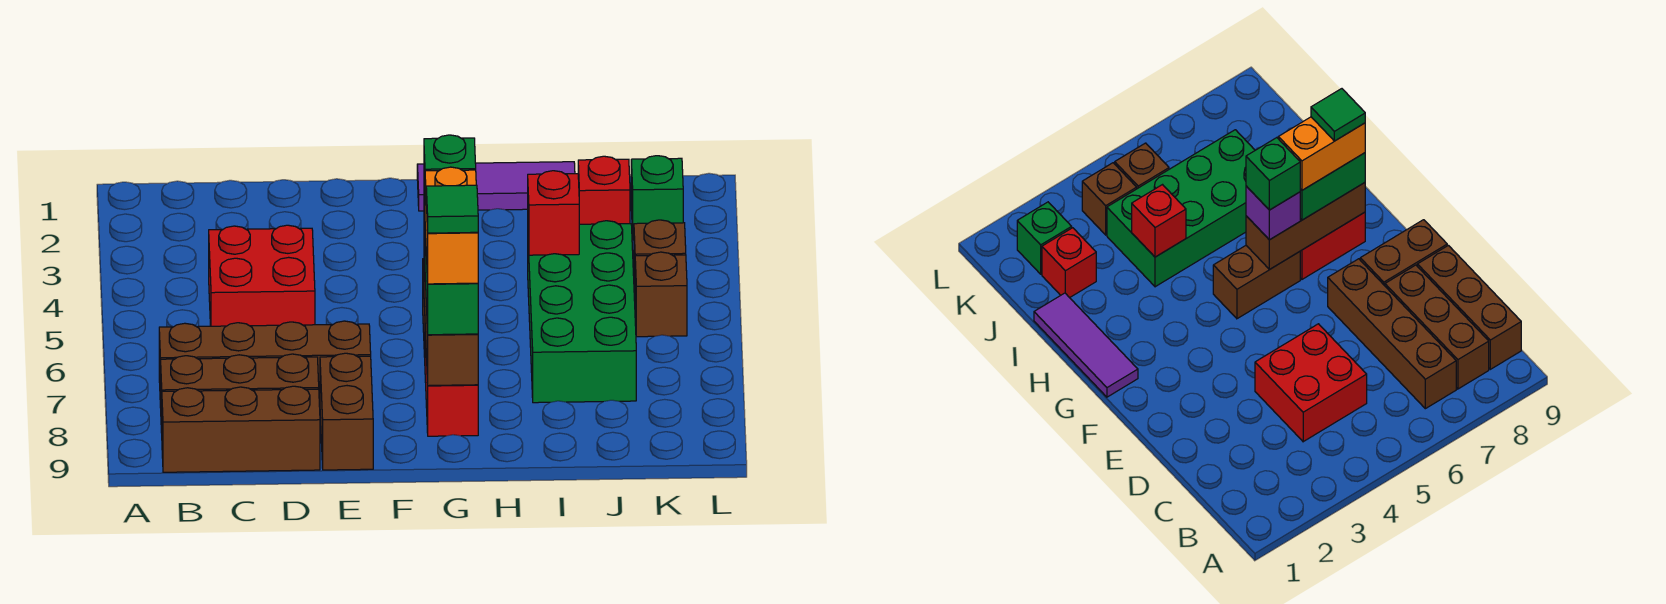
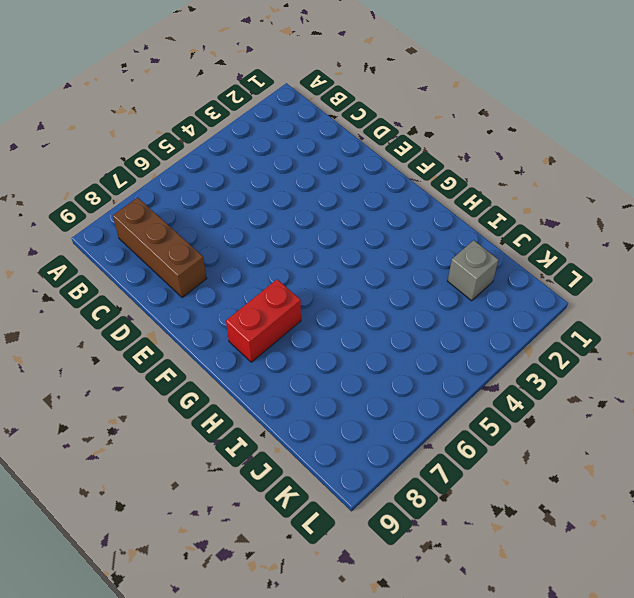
grey 1x1 brick [448,240,498,301] -> red 1x1 brick [578,156,630,224]
none -> brown 1x4 brick [159,321,371,408]
none -> brown 1x3 brick [162,386,320,472]
none -> red 2x2 brick [209,225,315,326]

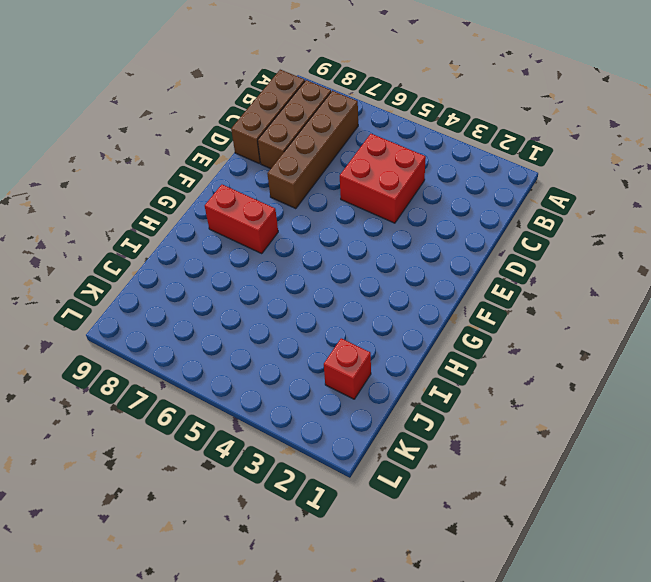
none -> brown 1x2 brick [320,353,373,470]
none -> purple 1x3 tile [417,162,575,211]
none -> brown 1x2 brick [1213,246,1300,319]

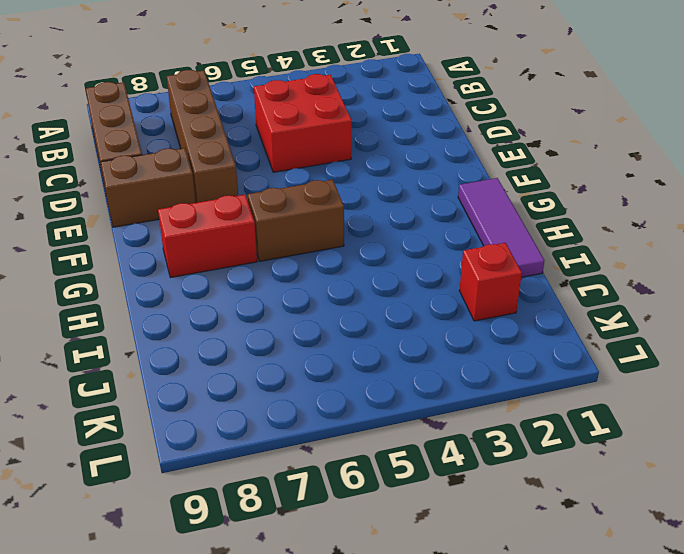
none -> brown 1x3 brick [161,354,319,433]
none -> green 2x4 brick [528,221,636,403]
none -> green 1x1 brick [631,156,683,240]

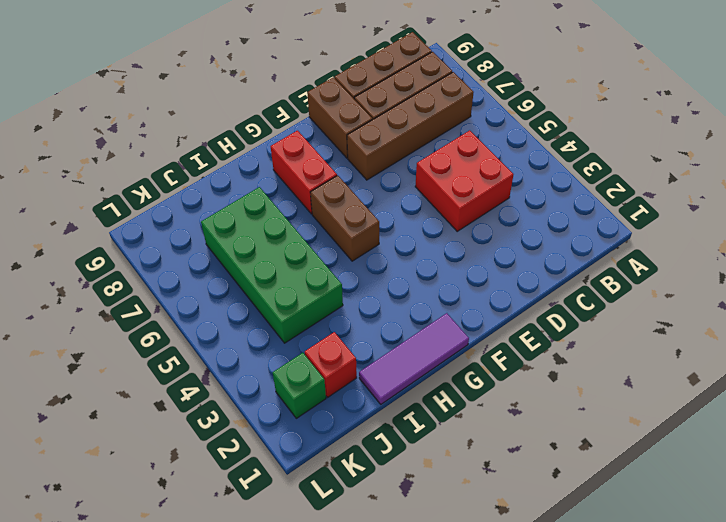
none -> brown 1x1 brick [634,220,686,287]
none -> brown 1x1 brick [635,252,687,337]
none -> brown 1x3 brick [424,256,478,386]

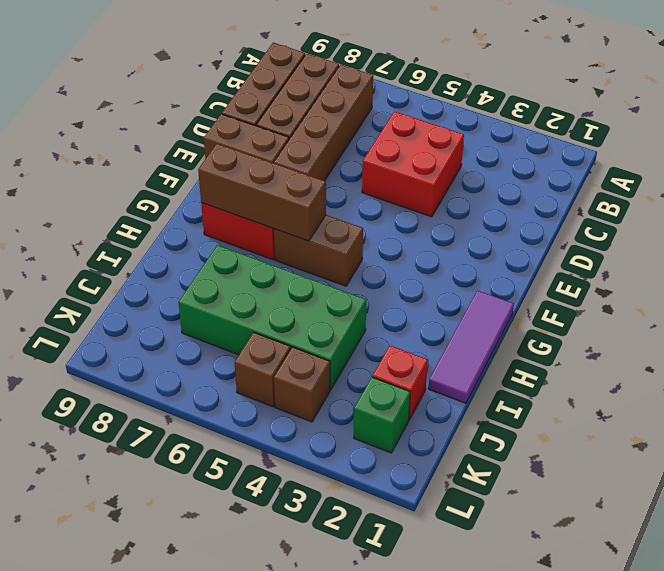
none -> red 1x1 brick [528,171,579,255]
none -> purple 1x1 brick [1246,186,1300,240]
none -> green 1x2 brick [425,231,478,335]

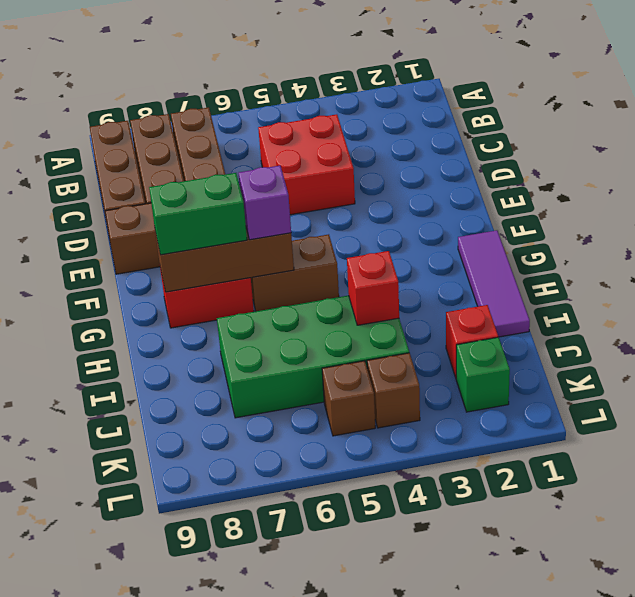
none -> green 1x1 brick [424,135,476,205]
none -> orange 1x2 brick [425,167,478,284]
none -> green 1x1 tile [426,185,478,233]

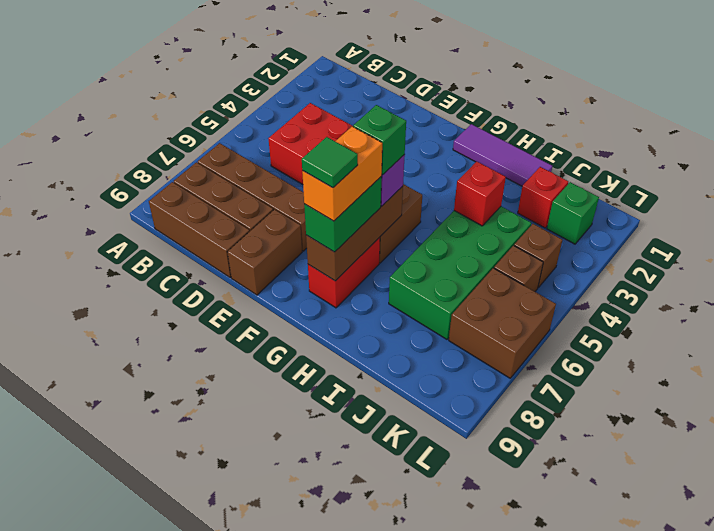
brown 2x2 brick [449,268,556,378] -> none

